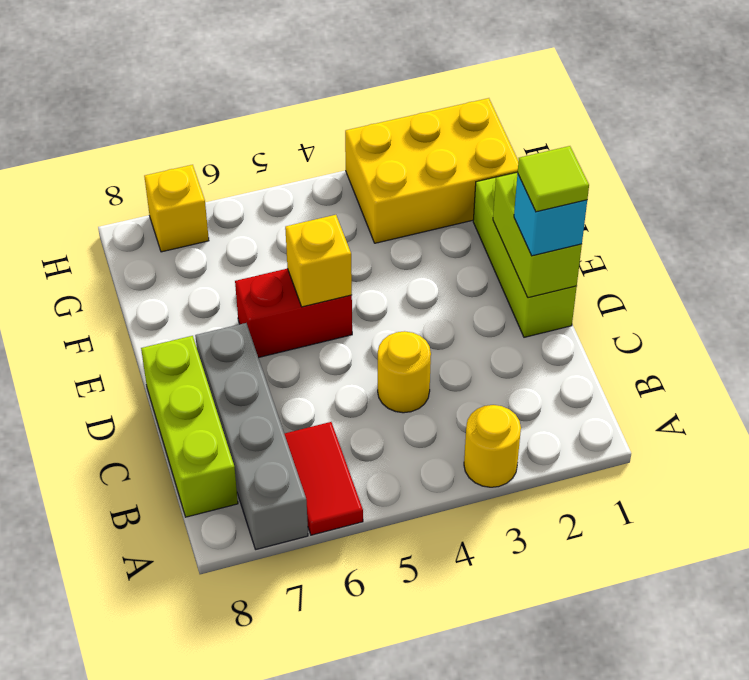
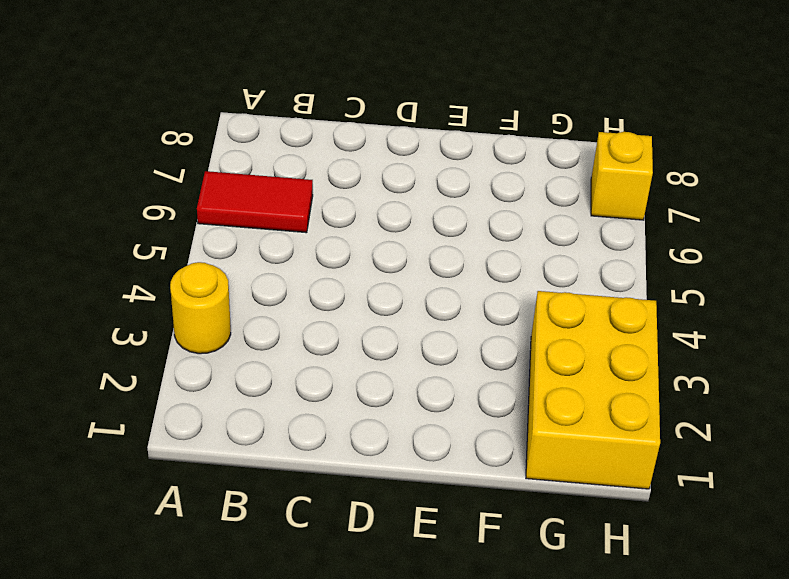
none -> grey 1x4 brick [195,323,308,549]
none -> lime 1x3 brick [141,336,238,517]
none -> yellow 1x1 round brick [378,331,431,413]

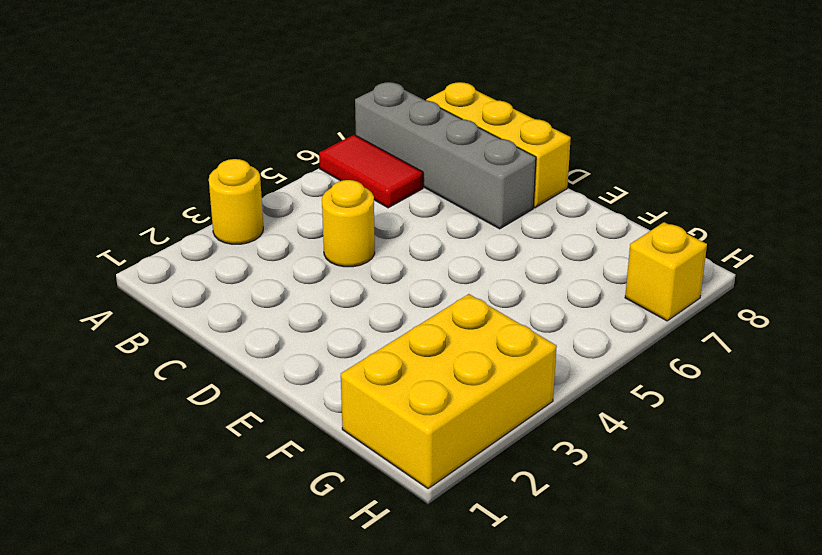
yellow 1x3 brick [426,82,571,208] -> lime 1x3 brick [141,336,238,517]
none -> lime 1x3 brick [473,172,577,337]
none -> red 1x2 brick [235,268,352,358]
none -> lime 1x2 brick [493,173,582,298]

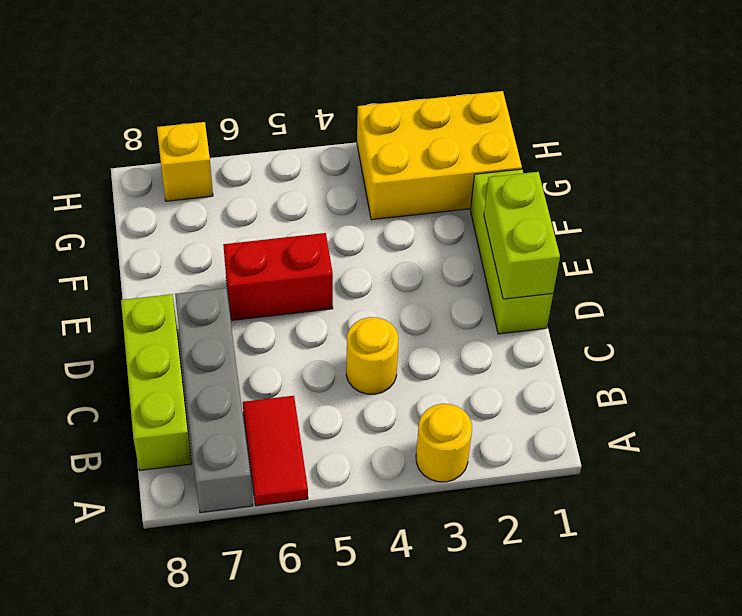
none -> yellow 1x1 brick [285,215,352,307]
none -> cyan 1x1 brick [514,174,587,256]
none -> lime 1x1 tile [518,146,589,212]

